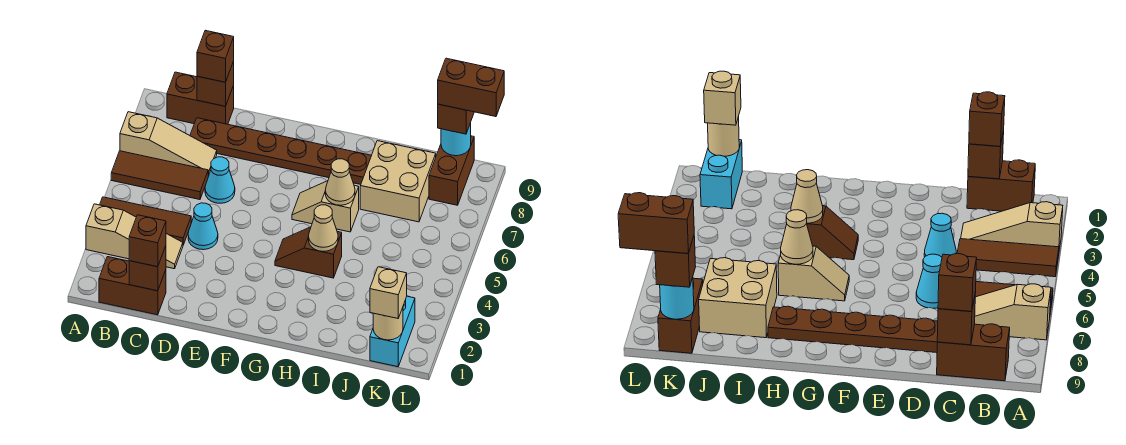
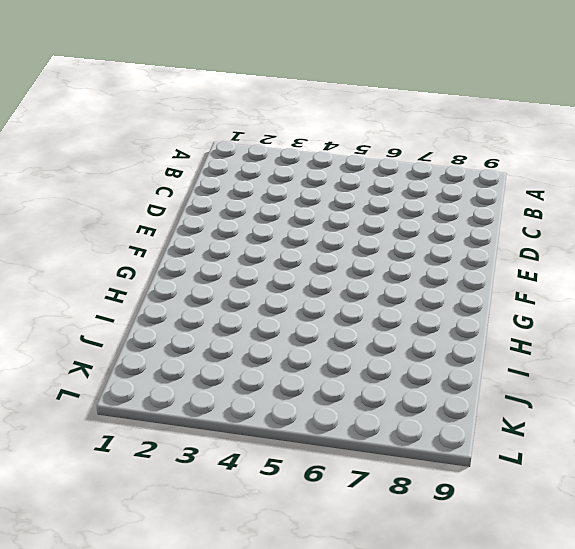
none -> tan 1x3 slope [86,204,183,269]
none -> brown 1x3 tile [100,197,191,245]
none -> brown 1x3 tile [111,151,208,200]

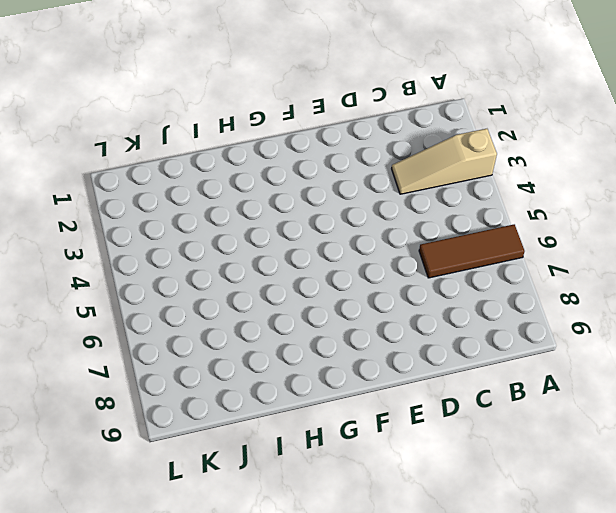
none -> brown 1x3 tile [100,197,191,245]
none -> tan 1x3 slope [120,112,217,176]
none -> brown 1x2 brick [99,257,166,315]

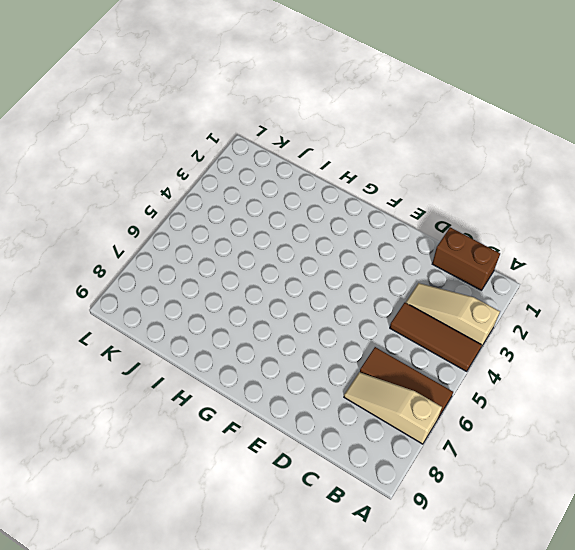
none -> brown 1x2 brick [167,72,234,124]
none -> brown 1x6 plate [190,118,371,185]
none -> cyan 1x1 cone [188,203,218,250]

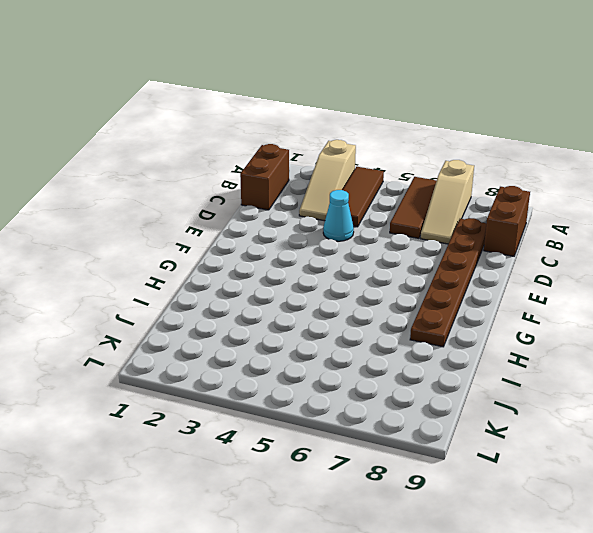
none -> cyan 1x1 cone [205,157,235,203]
none -> brown 1x2 slope [275,227,342,278]
none -> tan 1x2 slope [292,181,359,232]

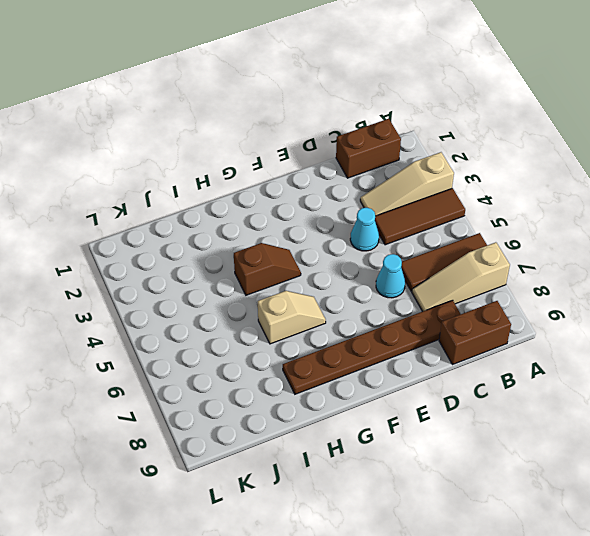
none -> tan 2x2 brick [360,141,436,222]
none -> cyan 1x2 brick [370,296,415,367]
none -> brown 1x2 brick [429,136,474,205]

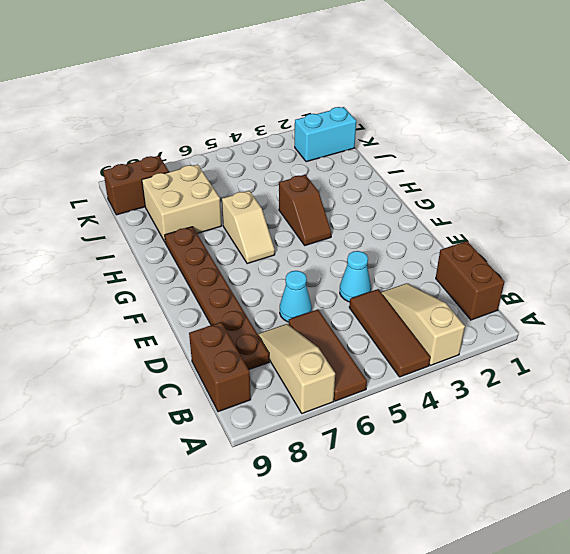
none -> brown 1x1 brick [129,246,166,291]
none -> brown 1x1 brick [197,61,234,106]
none -> tan 1x1 cone [309,205,338,251]

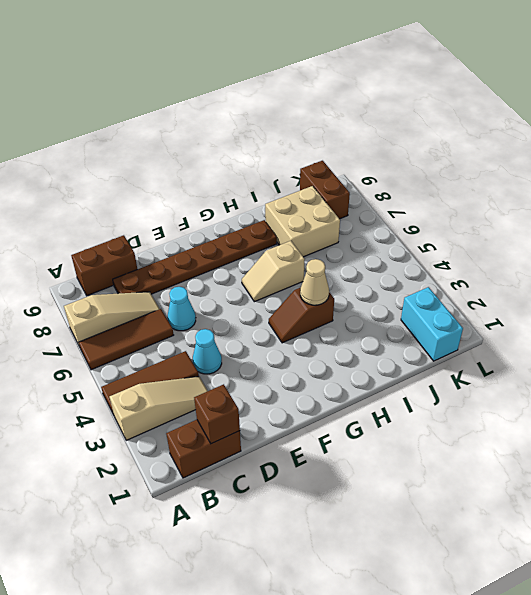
none -> brown 1x1 brick [197,61,234,106]
none -> tan 1x1 cone [325,159,355,205]
none -> tan 1x1 round brick [373,308,403,340]

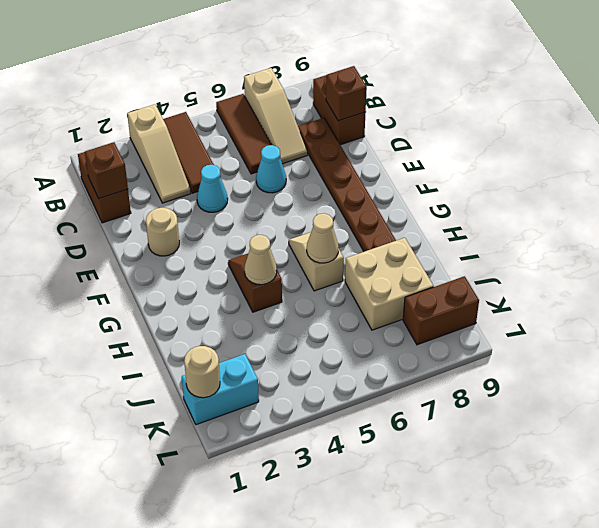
tan 1x1 round brick [146,208,179,256] -> none
none -> cyan 1x1 round brick [441,123,471,156]
none -> brown 1x1 brick [129,215,166,267]
none -> brown 1x1 brick [197,30,234,82]

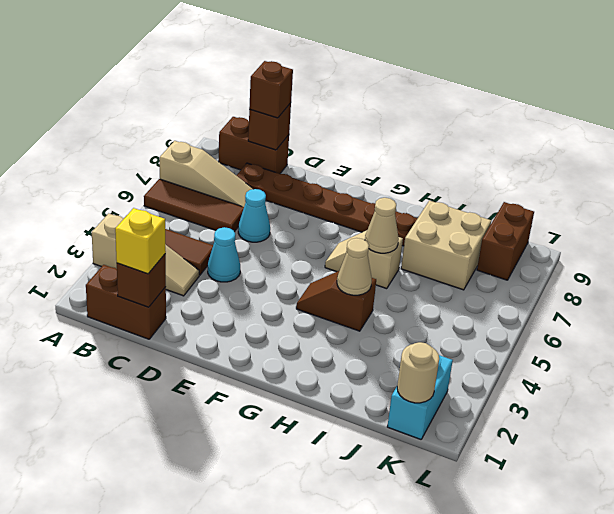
yellow 1x1 brick [115,208,166,274] -> brown 1x1 brick [129,215,166,267]
none -> cyan 1x1 round brick [441,123,471,156]
none -> tan 1x1 brick [370,267,407,318]
none -> brown 1x1 brick [438,104,474,134]

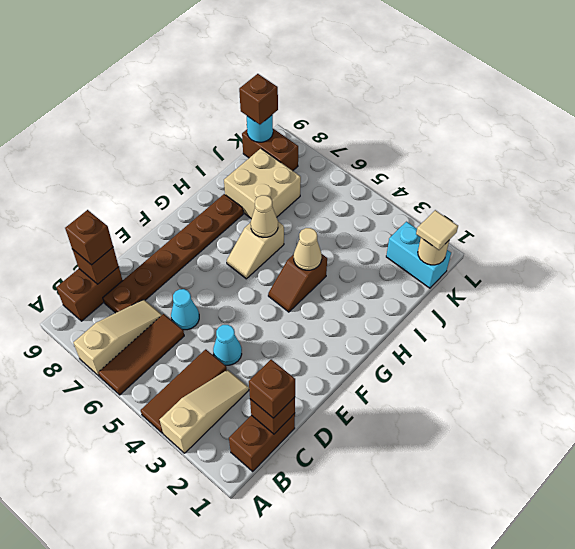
tan 1x1 tile [416,210,458,250] -> tan 1x1 brick [370,267,407,318]
none -> brown 1x2 brick [438,58,504,117]

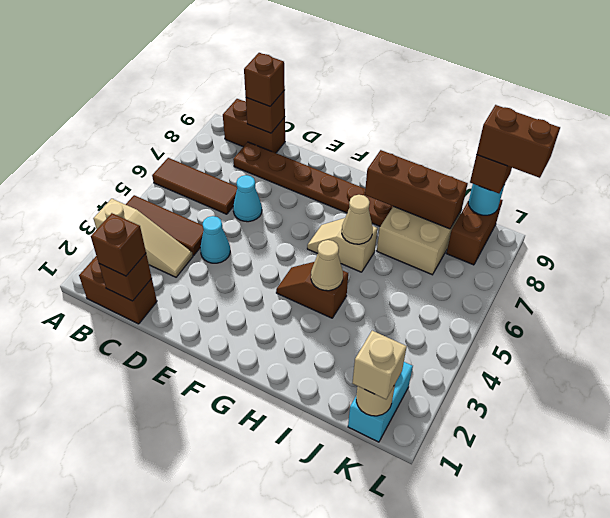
brown 1x3 brick [365,150,468,229] -> none
none -> tan 1x3 slope [120,112,217,176]

